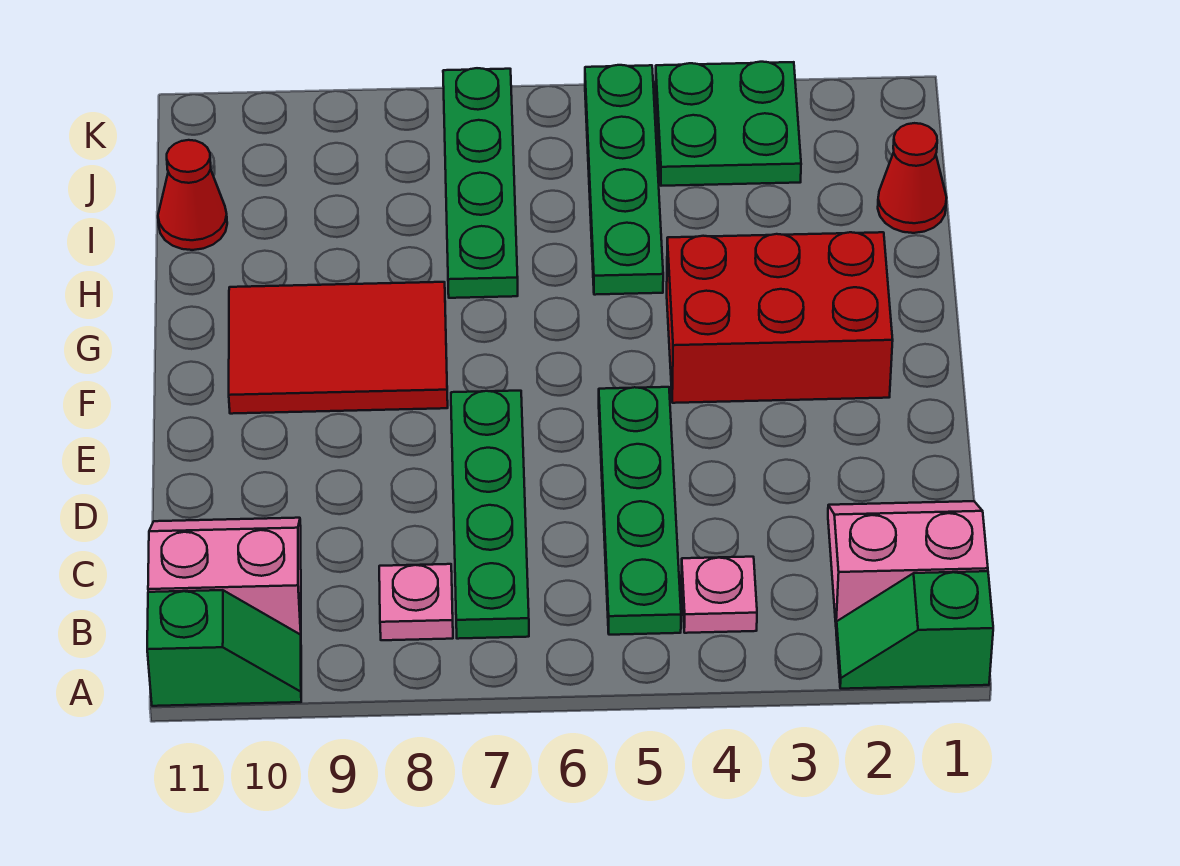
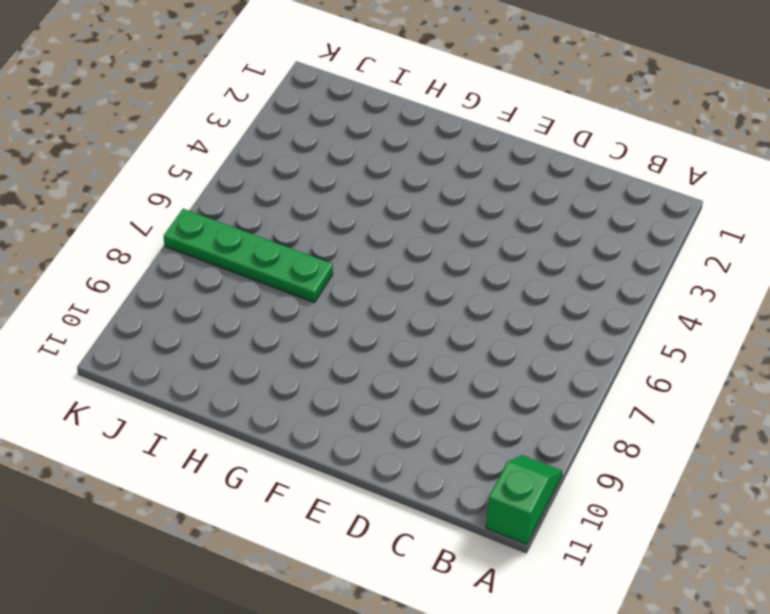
none -> green 1x2 slope [836,571,993,689]
none -> pink 2x2 slope [828,501,988,625]
none -> pink 1x1 plate [681,557,757,633]

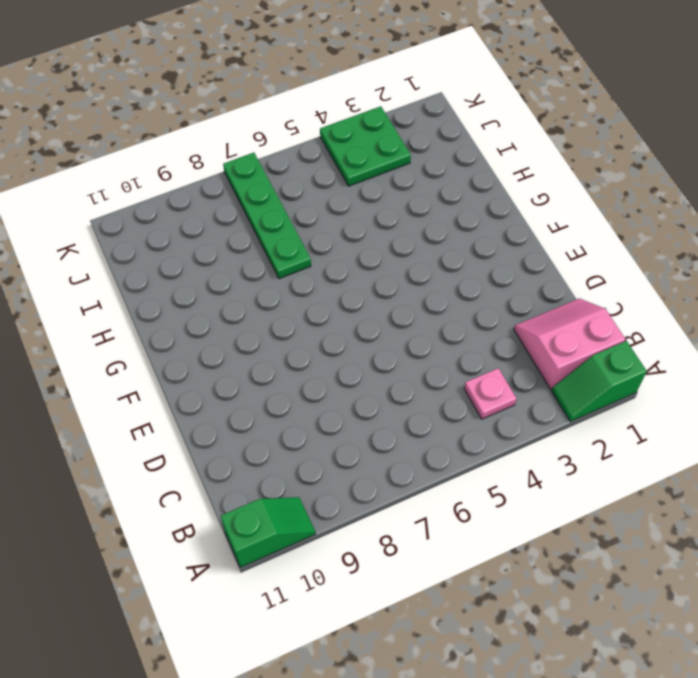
none -> green 1x4 plate [599,387,681,635]
none -> green 1x4 plate [451,391,529,639]
none -> pink 1x1 plate [379,564,453,640]

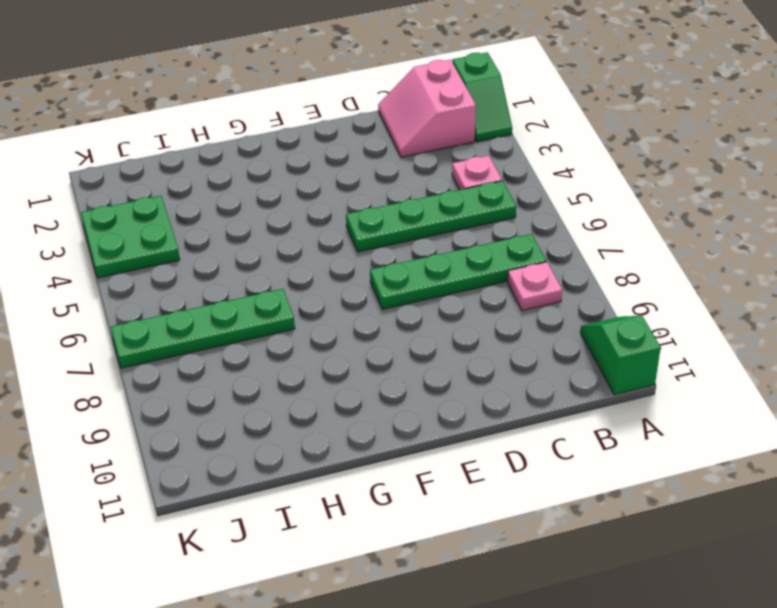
none -> pink 2x2 slope [148,518,301,635]
none -> red 2x3 brick [667,232,893,403]
none -> red 2x3 tile [229,282,448,414]

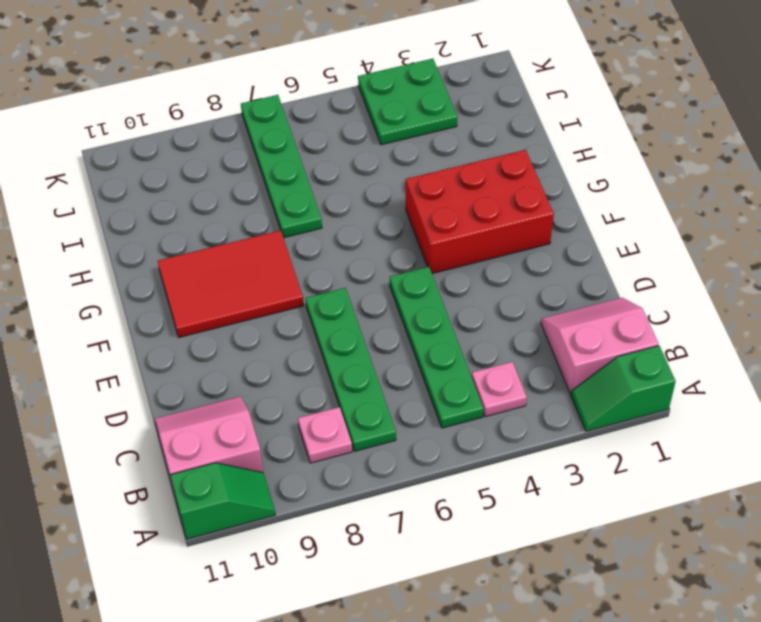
none -> green 1x4 plate [585,65,663,295]
none -> red 1x1 cone [878,123,947,233]
none -> red 1x1 cone [158,140,227,250]

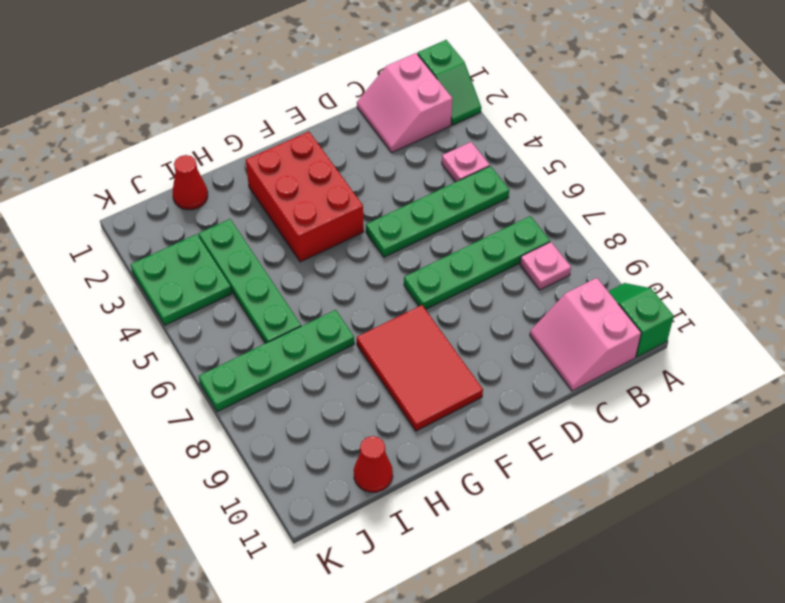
green 1x4 plate [199,219,301,343] -> green 1x4 plate turned to [585,65,663,295]

